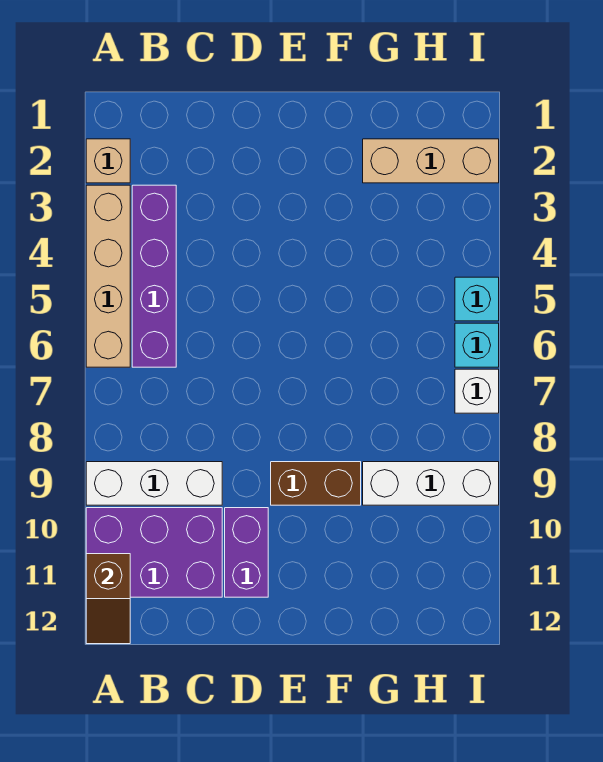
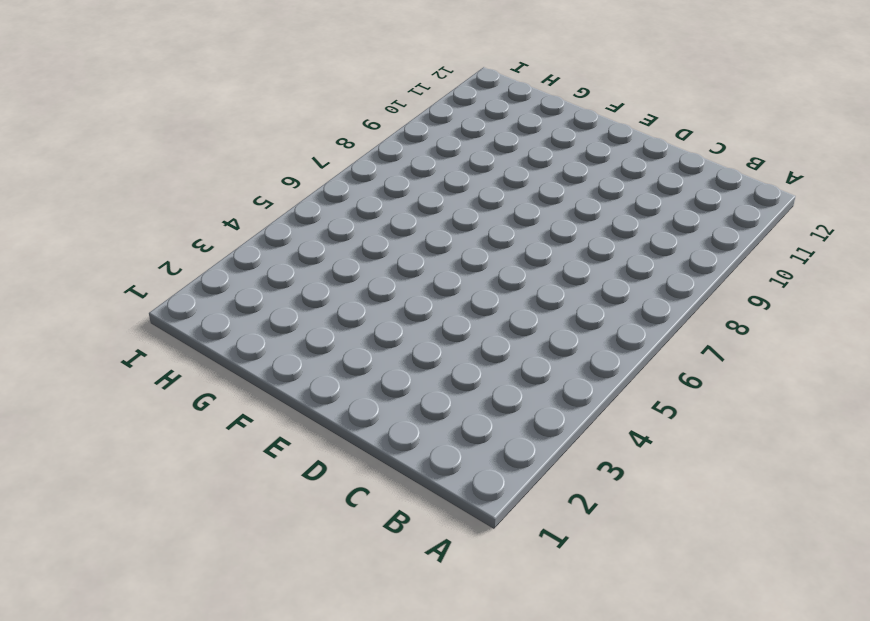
none -> tan 1x1 brick [86,139,130,183]
none -> tan 1x4 brick [86,185,130,367]
none -> white 1x3 brick [86,462,222,505]

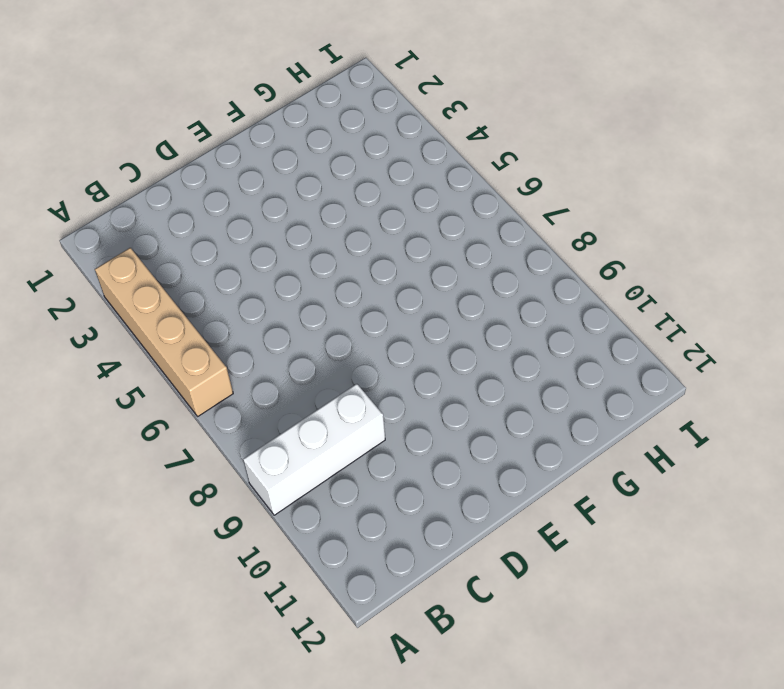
none -> tan 1x1 brick [86,139,130,183]
none -> purple 2x3 brick [86,508,222,597]
none -> purple 1x4 brick [132,185,176,367]

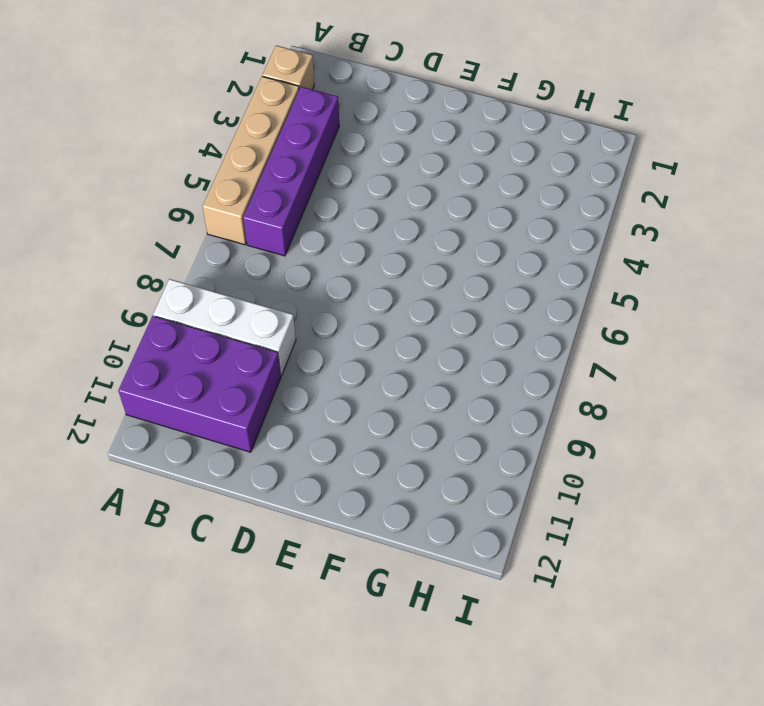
none -> purple 1x2 brick [225,508,268,597]
none -> brown 1x2 brick [271,462,361,505]
none -> tan 1x3 brick [363,139,499,183]

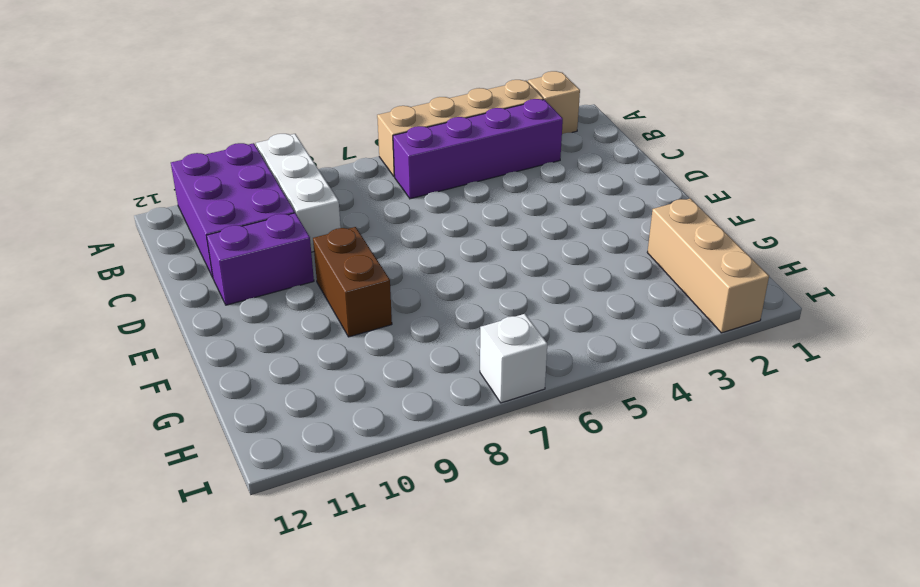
none -> white 1x3 brick [363,462,499,505]
none -> cyan 1x1 brick [455,277,499,321]
none -> cyan 1x1 brick [455,323,499,367]

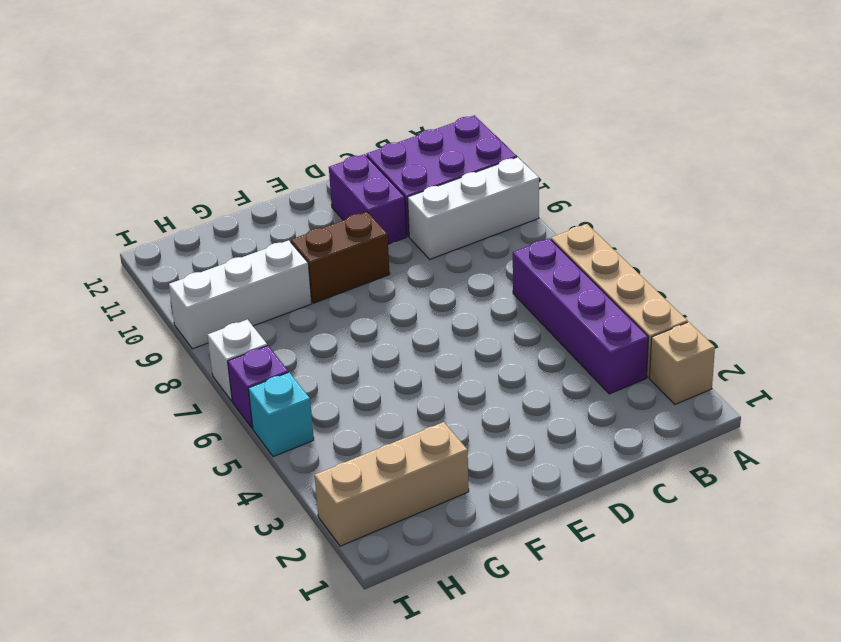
purple 1x1 brick [228,346,288,428] -> cyan 1x1 brick [455,323,499,367]
none -> brown 1x2 slope [86,554,130,644]

